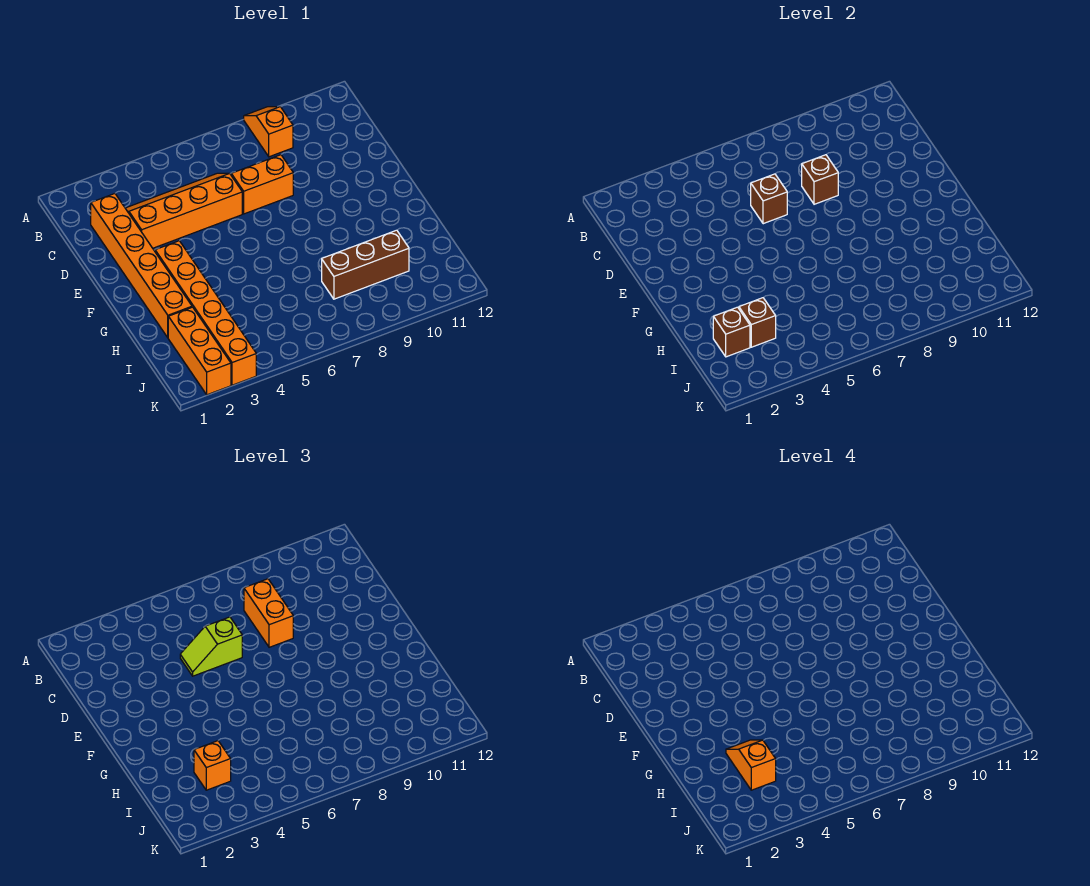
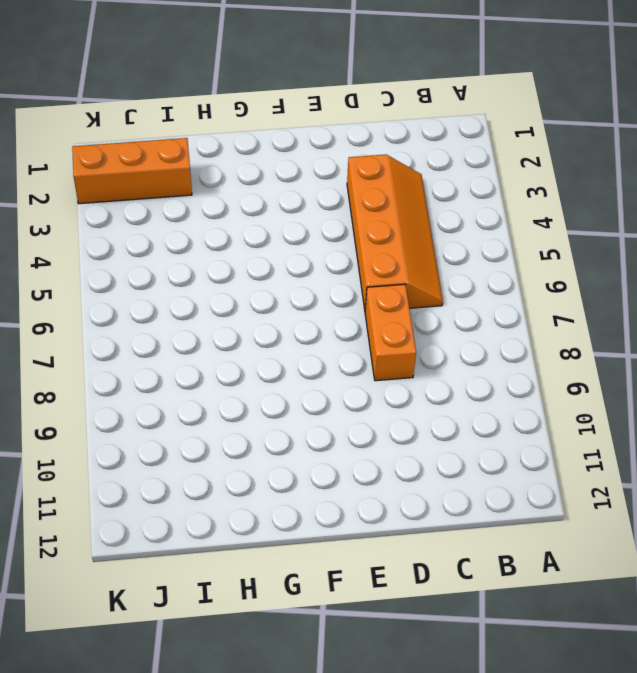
none -> orange 1x2 slope [244,107,293,157]
none -> orange 1x6 brick [91,194,192,337]
none -> orange 1x6 brick [155,241,256,385]

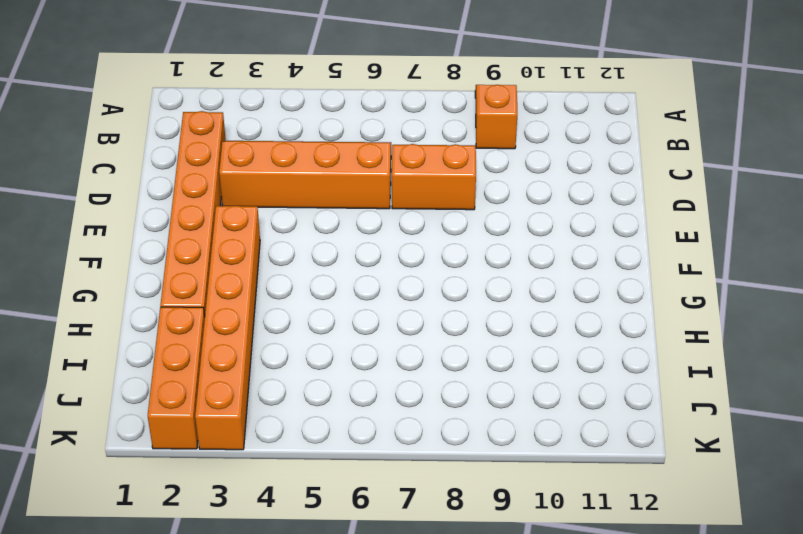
none -> brown 1x3 brick [322,230,409,299]
none -> brown 1x1 brick [751,174,787,224]
none -> brown 1x1 brick [802,155,838,204]

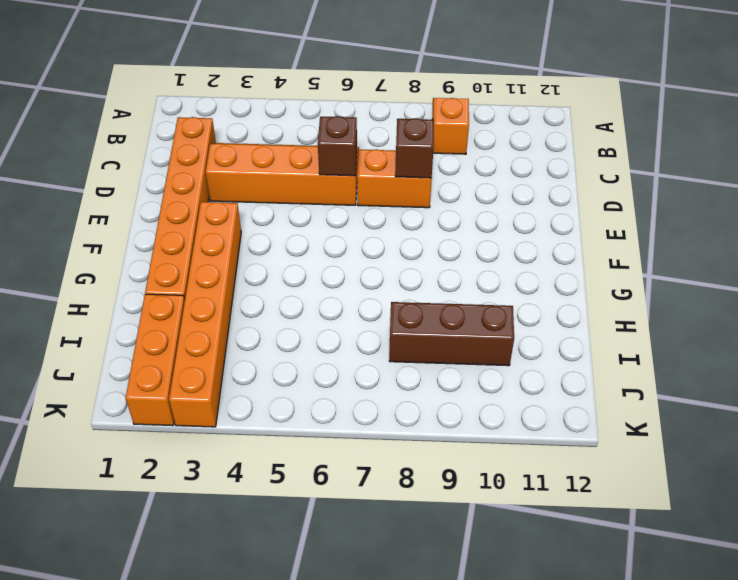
none -> brown 1x1 brick [713,307,750,357]
none -> brown 1x1 brick [739,298,776,347]
none -> orange 1x2 brick [244,579,293,647]

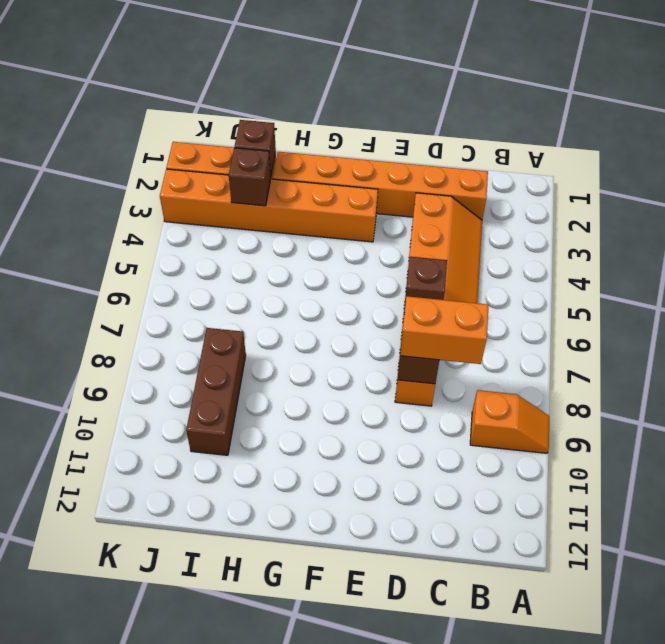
none -> lime 1x2 slope [180,617,242,676]
none -> orange 1x1 brick [194,741,231,790]
none -> orange 1x2 slope [726,740,776,790]

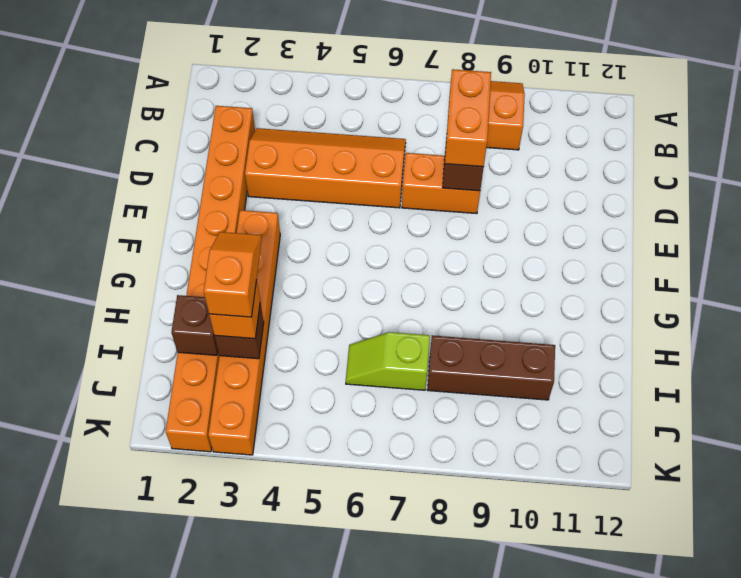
lime 1x2 slope [346,332,430,390] -> lime 1x2 slope moved to [180,617,242,676]
none -> brown 1x1 brick [751,174,787,224]

